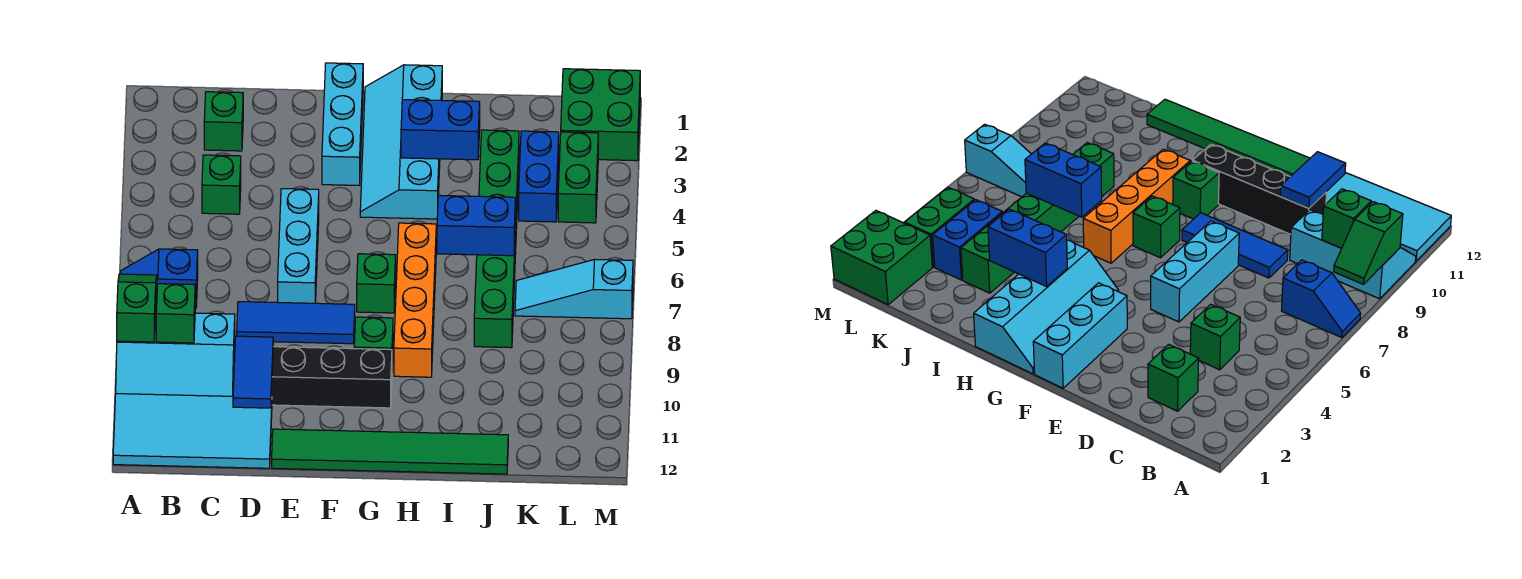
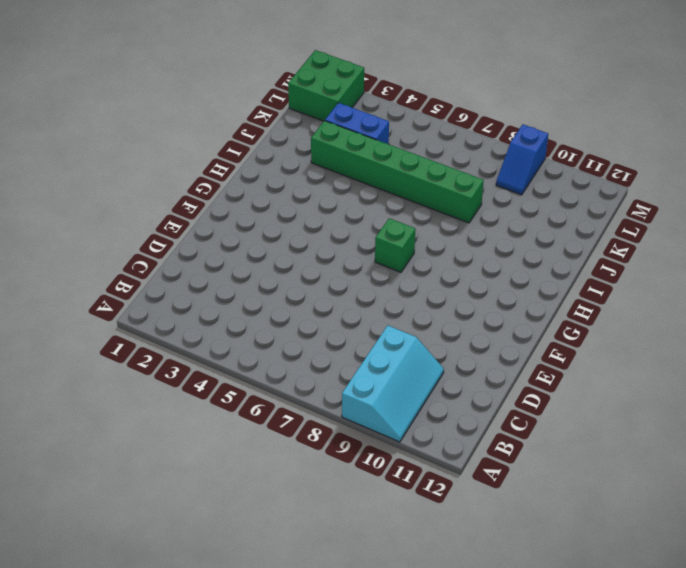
blue 1x2 slope [496,125,548,195] -> blue 1x2 slope moved to [120,249,198,308]
none -> cyan 2x4 tile [113,394,272,468]
none -> green 1x1 brick [204,92,243,151]
none -> green 1x1 brick [202,155,241,214]

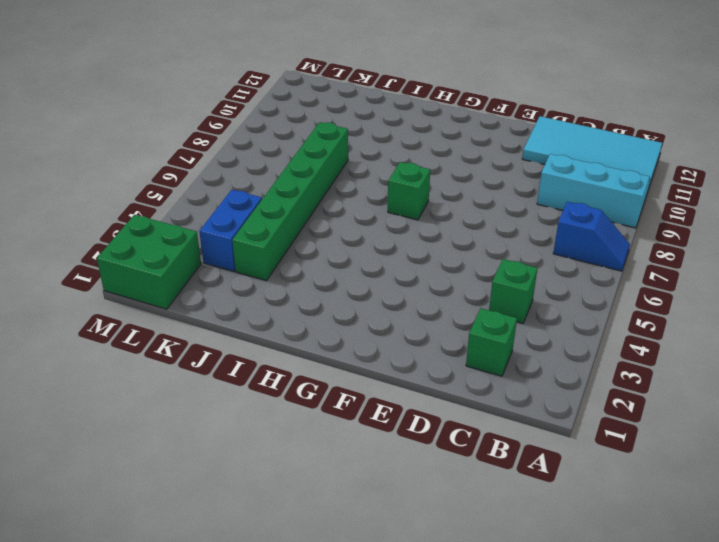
none -> blue 1x3 tile [237,302,355,344]
none -> black 1x4 brick [271,347,392,408]
none -> cyan 1x3 brick [278,189,319,303]

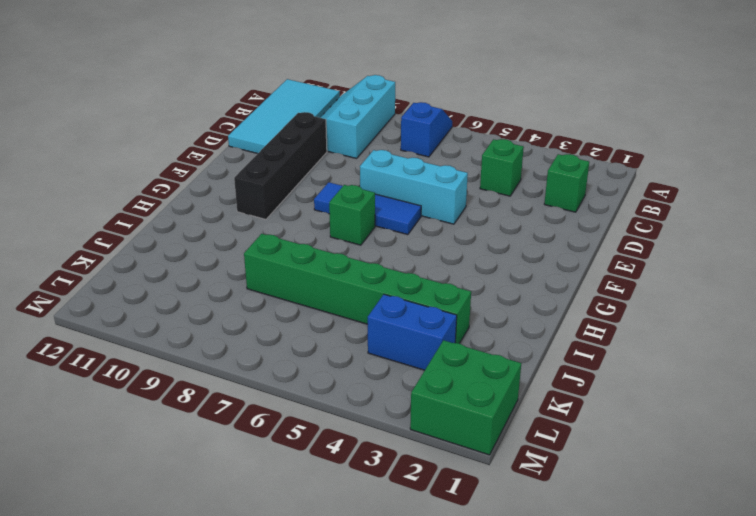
blue 1x3 tile [314,182,421,235] -> blue 1x3 tile turned to [237,302,355,344]
none -> green 1x6 tile [272,429,508,474]
none -> cyan 1x3 brick [322,63,363,185]
none -> cyan 2x4 slope [360,65,442,219]

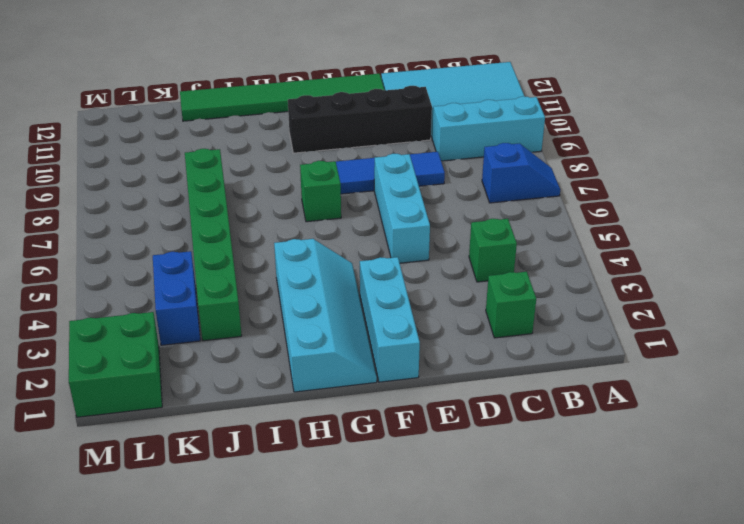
none -> green 1x1 brick [354,317,393,364]
none -> orange 1x4 brick [394,223,436,377]
none -> cyan 1x3 slope [515,259,633,319]

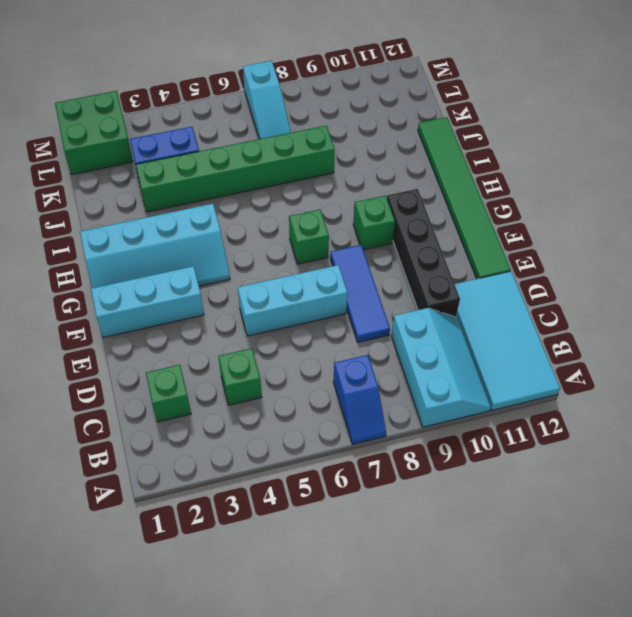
none -> orange 1x4 brick [394,223,436,377]
none -> green 1x2 brick [558,132,598,223]
none -> green 1x2 slope [117,274,157,342]

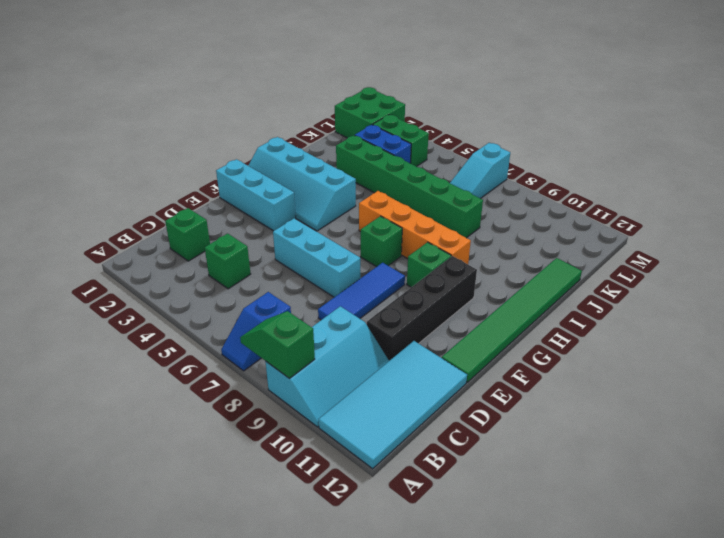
none -> green 1x1 brick [156,284,195,343]
none -> blue 1x2 tile [233,336,273,408]
none -> blue 1x2 brick [401,100,480,160]

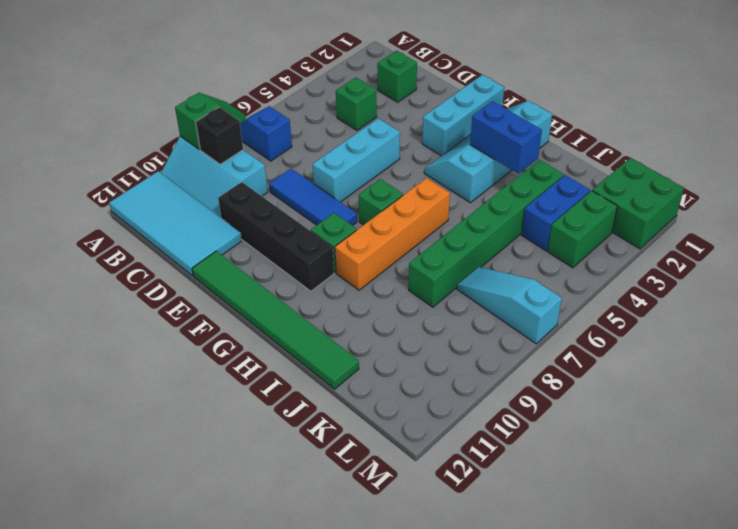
black 1x1 brick [196,107,243,164] -> green 1x1 brick [156,284,195,343]
none -> blue 1x2 tile [233,336,273,408]
none -> blue 1x2 brick [437,195,516,256]

